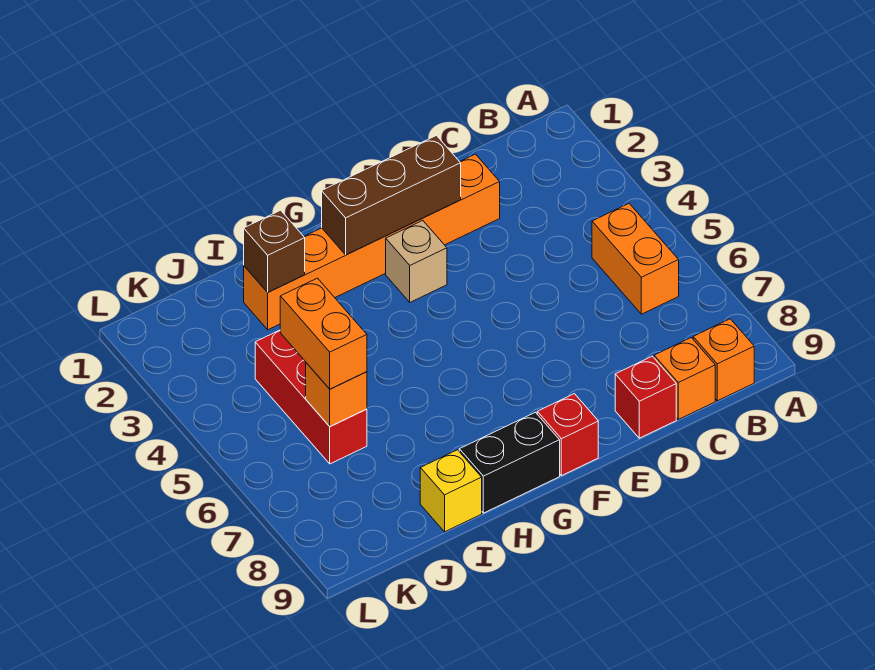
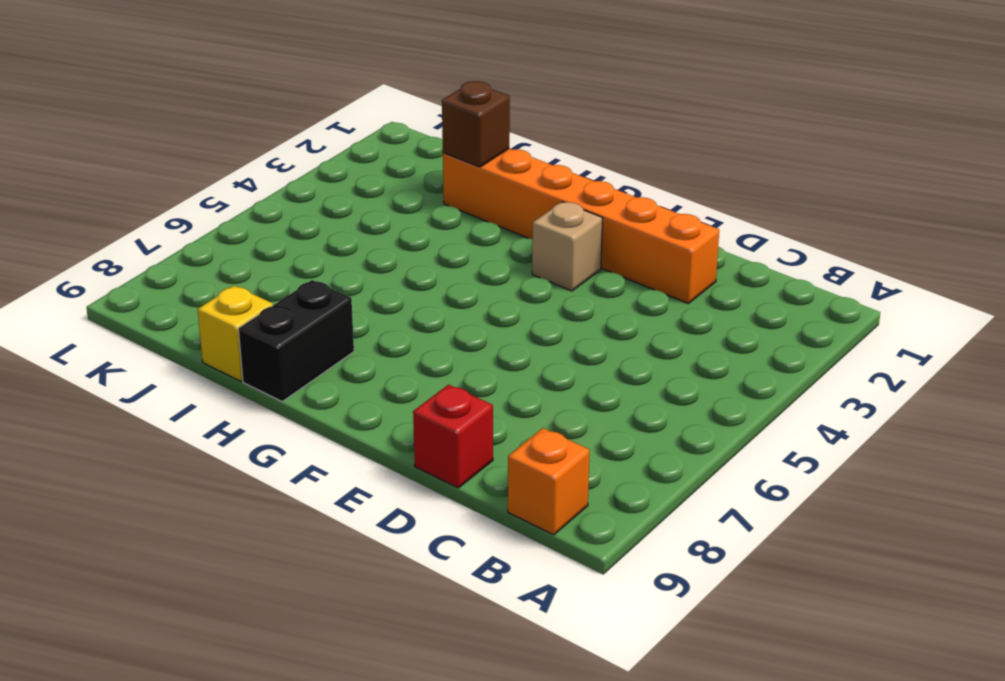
black 1x2 brick [238,280,354,401] -> black 1x2 brick turned to [459,412,560,513]
none -> orange 1x2 brick [592,204,679,314]
none -> orange 1x1 brick [654,338,715,419]
none -> red 1x1 brick [537,394,598,476]

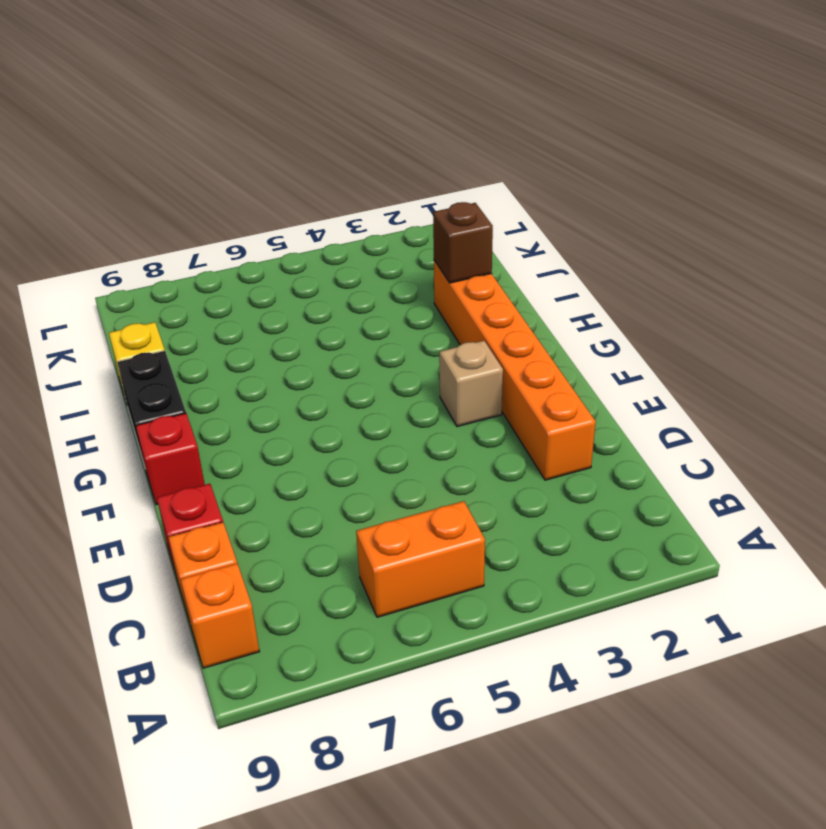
none -> red 1x3 brick [255,330,367,464]
none -> brown 1x3 brick [322,136,461,255]
none -> orange 1x1 brick [306,363,367,427]

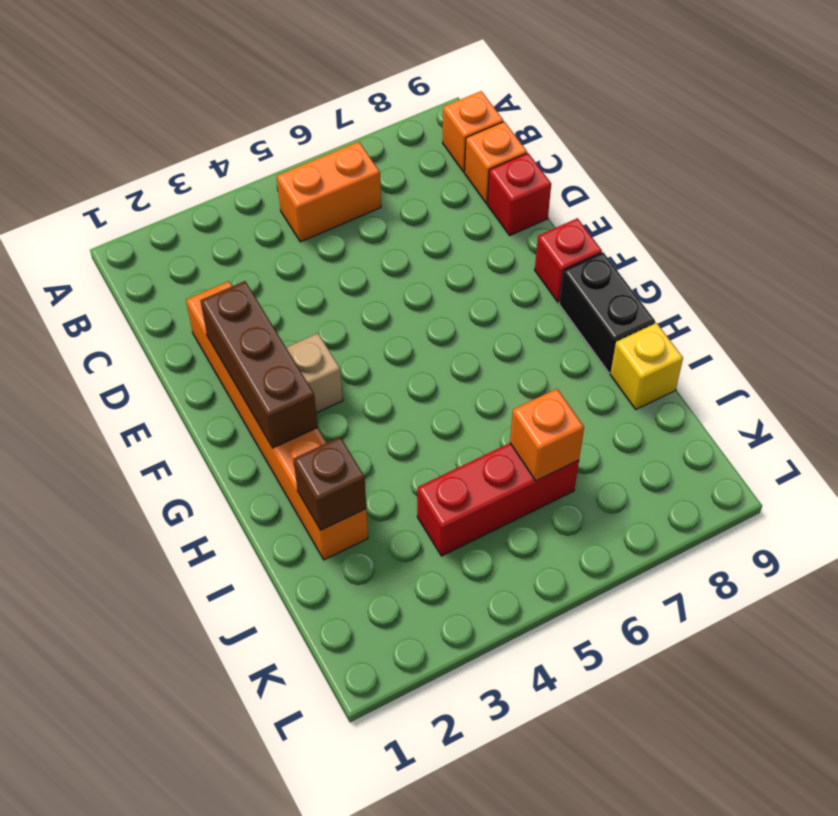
none -> orange 1x2 brick [280,278,367,389]

